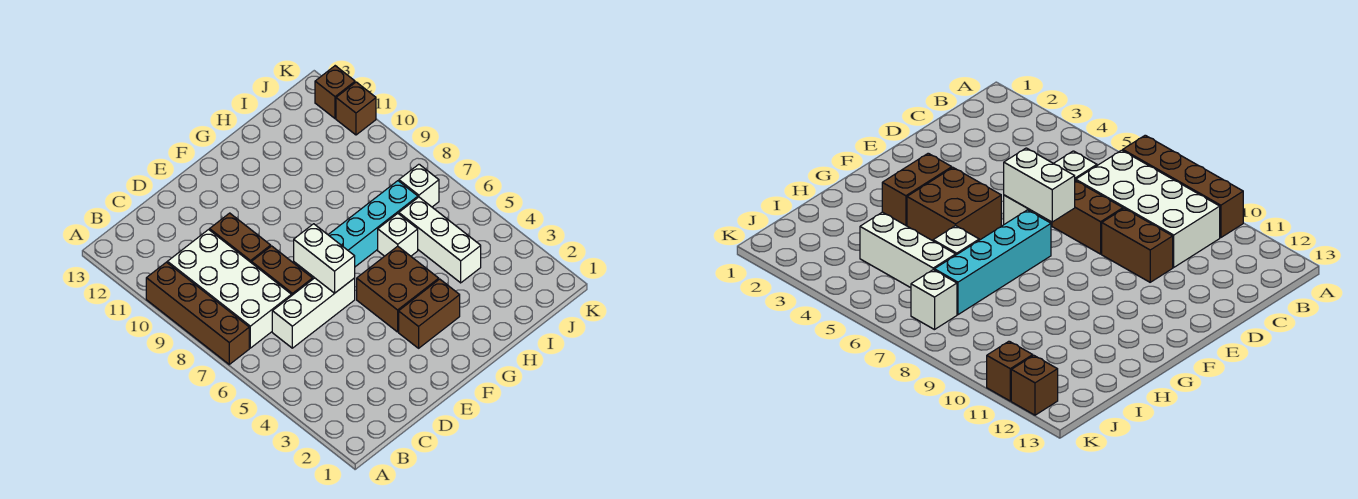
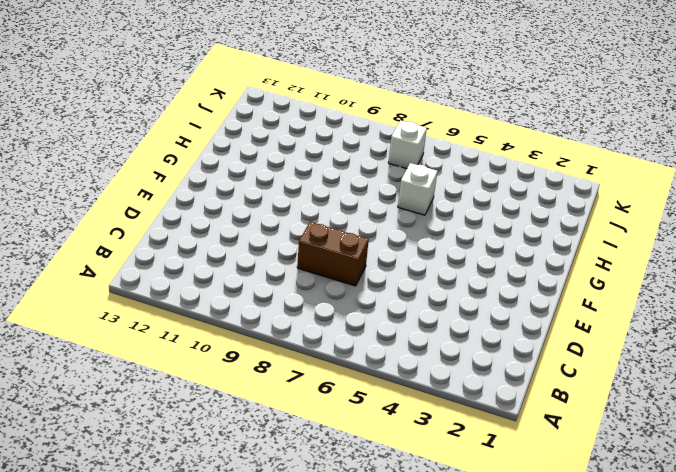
none -> brown 1x4 brick [146,262,249,364]
none -> white 2x4 brick [167,230,292,348]
none -> white 1x3 brick [272,278,355,348]

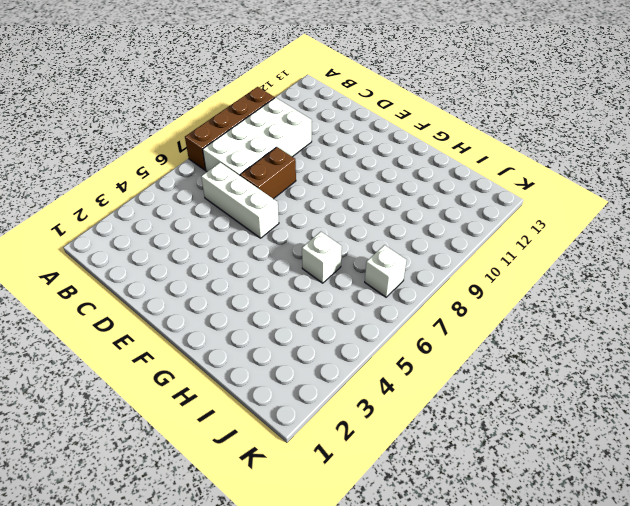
none -> brown 1x2 brick [210,213,271,263]
none -> brown 1x2 brick [399,279,460,348]
none -> brown 2x2 brick [357,246,439,332]

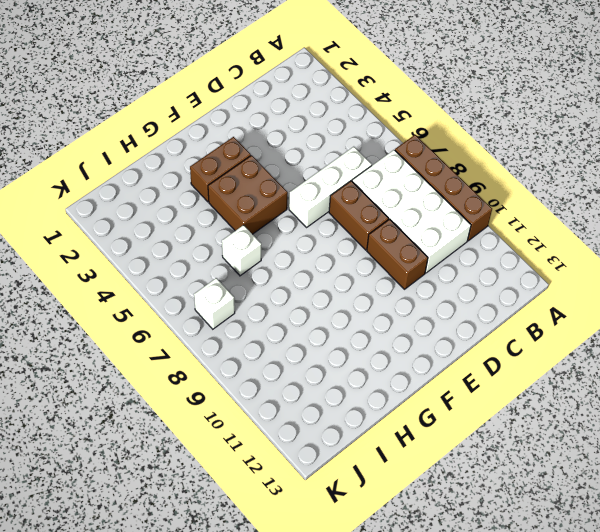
none -> cyan 1x4 brick [328,181,418,267]
none -> white 1x3 brick [399,197,481,283]
none -> brown 1x1 brick [336,82,376,135]

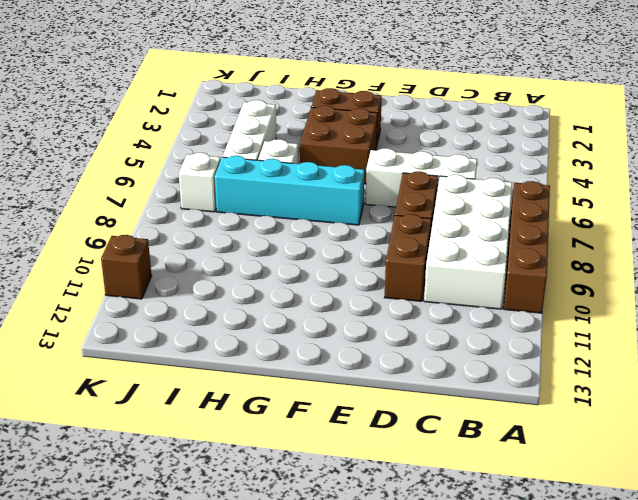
none -> brown 1x1 brick [315,66,355,118]
none -> white 1x2 brick [294,224,355,293]

